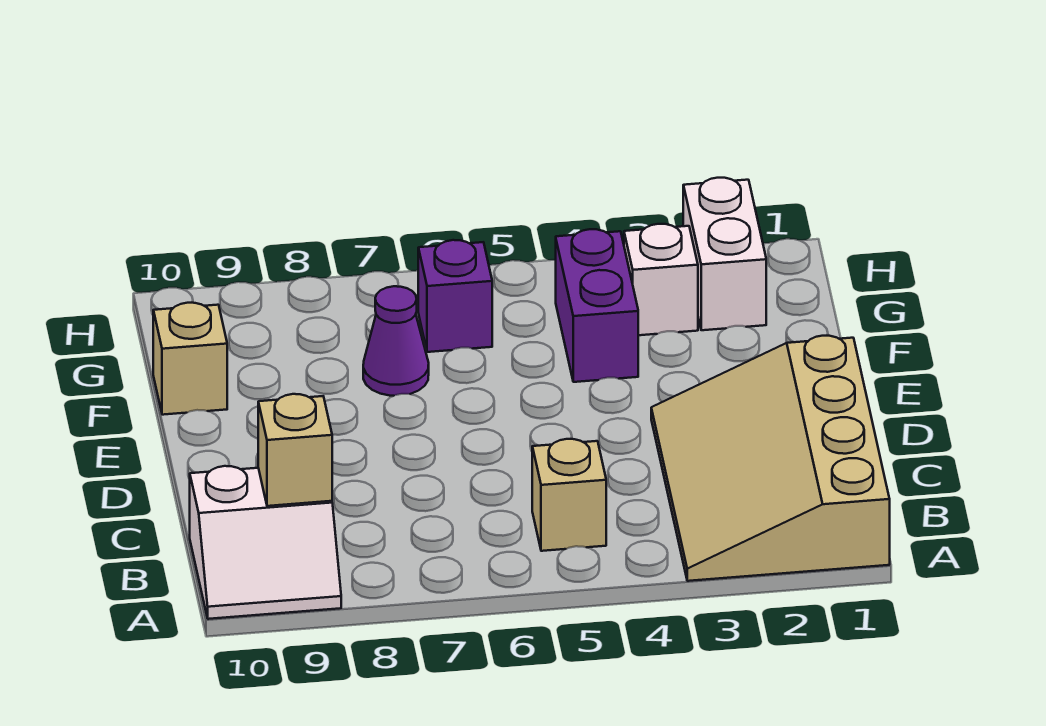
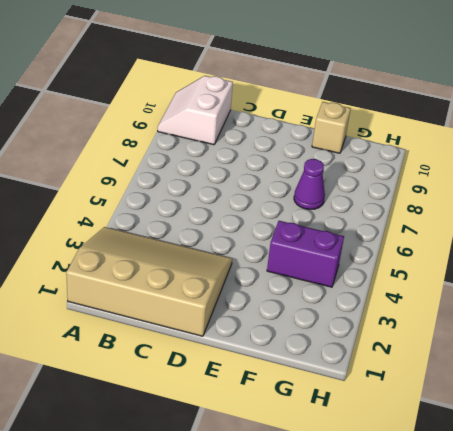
none -> tan 1x1 brick [532,439,606,551]
none -> white 1x2 brick [683,178,766,330]

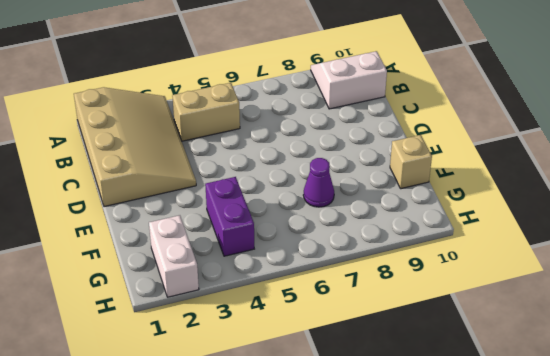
tan 1x2 brick [172,83,240,141] -> tan 1x1 brick [532,439,606,551]
none -> white 1x1 brick [624,224,698,335]
none -> purple 1x1 brick [418,240,492,352]

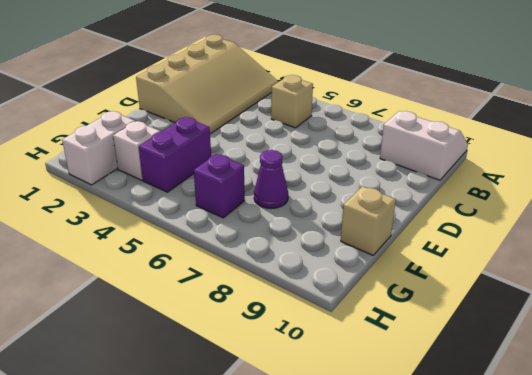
none -> tan 1x1 brick [258,394,332,506]

